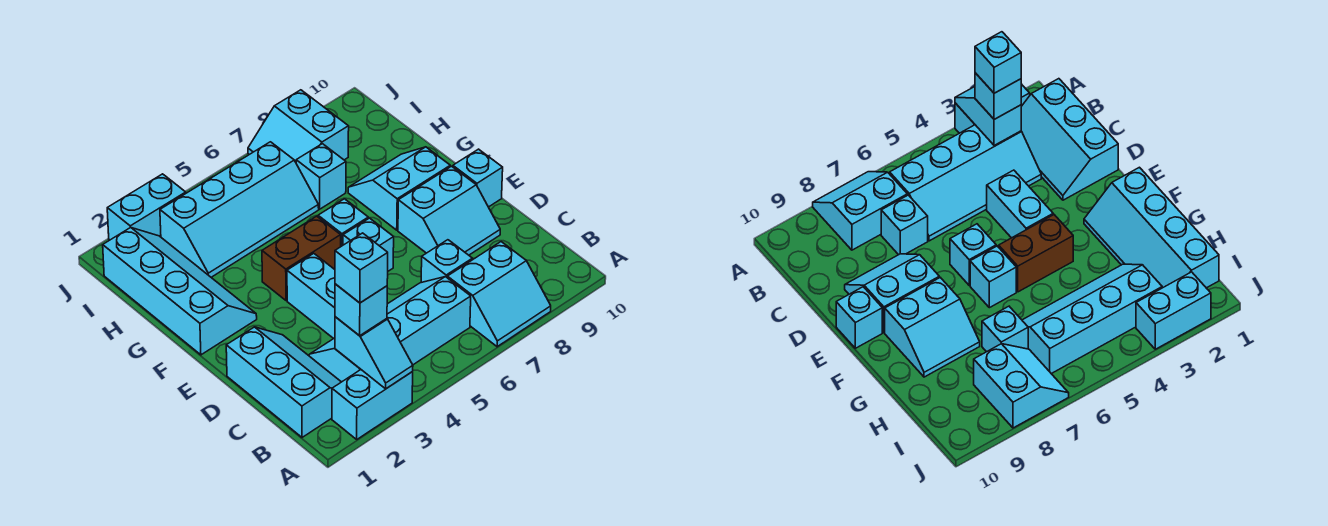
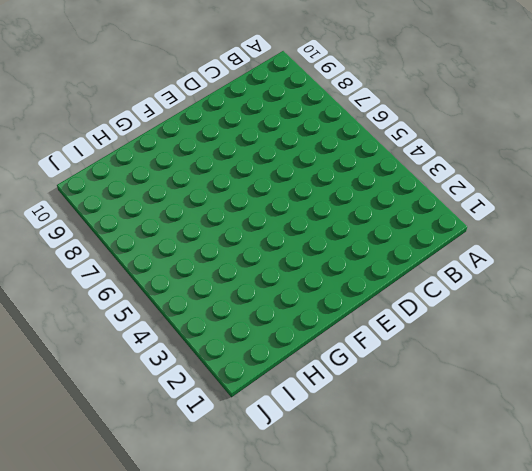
none -> cyan 1x2 brick [332,370,413,439]
none -> cyan 2x2 slope [447,242,551,347]
none -> cyan 2x3 slope [226,327,341,437]

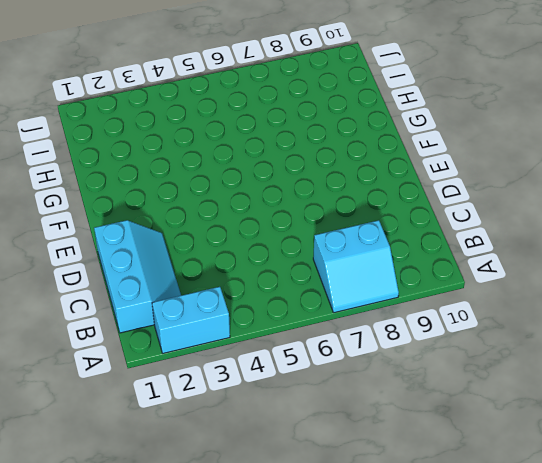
none -> cyan 2x4 slope [309,277,471,382]
none -> cyan 1x1 brick [421,240,472,282]
none -> cyan 1x2 brick [287,253,335,339]

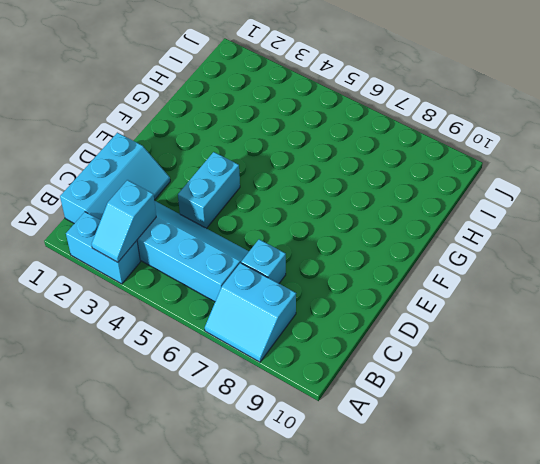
none -> cyan 2x2 slope [398,166,500,255]
none -> cyan 1x1 brick [343,218,394,271]
none -> cyan 1x1 brick [453,149,503,207]

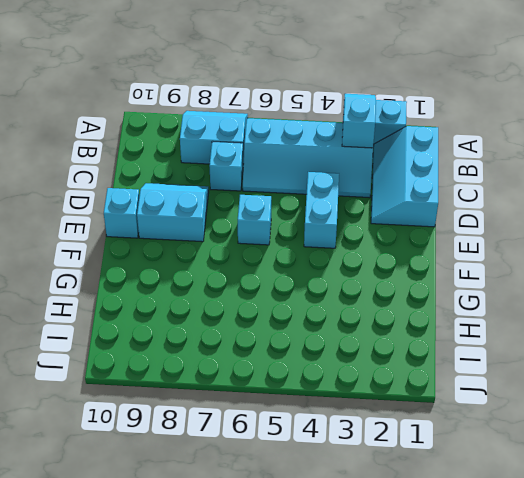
none -> cyan 2x4 slope [103,227,257,355]
none -> brown 1x2 brick [262,216,341,301]
none -> cyan 1x1 brick [318,199,368,246]

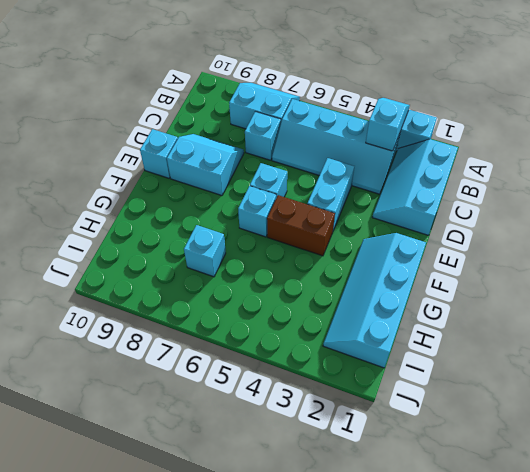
none -> cyan 2x2 slope [348,147,450,230]
none -> cyan 2x4 slope [160,142,319,277]
none -> cyan 2x2 slope [248,90,349,162]

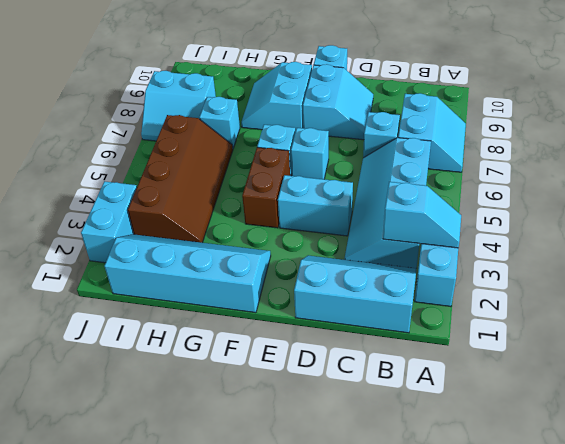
brown 2x4 slope [128,115,233,243] -> cyan 2x4 slope [160,142,319,277]
none -> cyan 1x1 brick [335,284,387,336]
none -> cyan 1x1 brick [335,233,388,303]

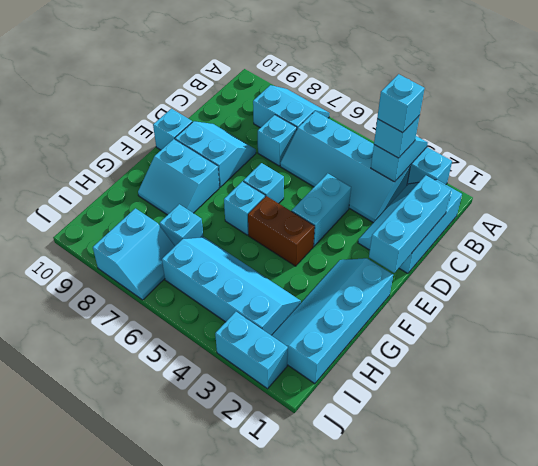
cyan 1x3 brick [369,175,451,273] -> none

